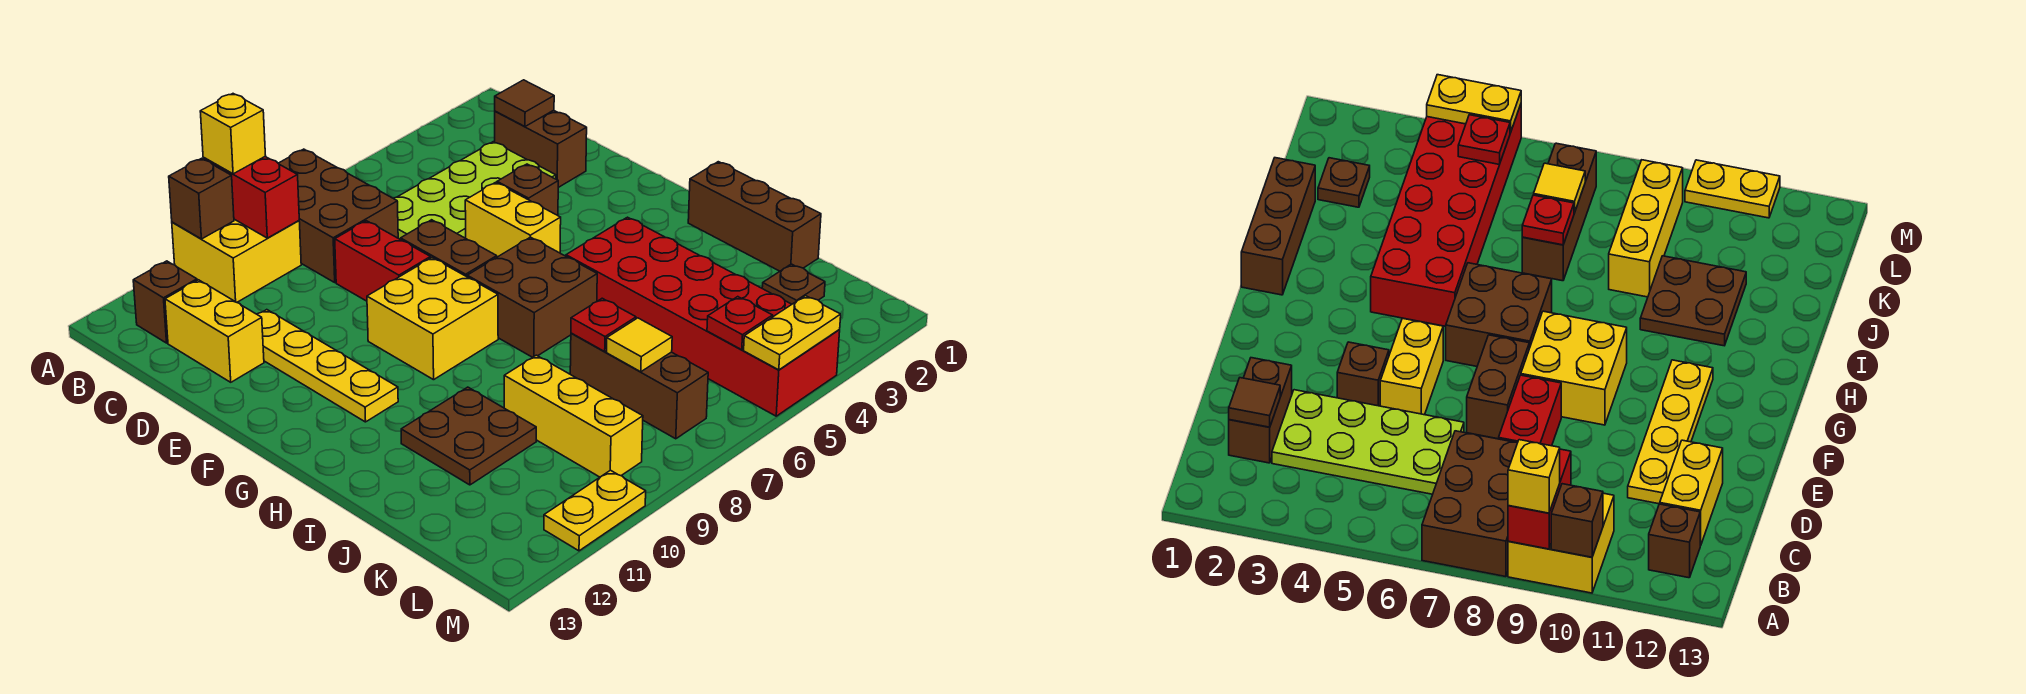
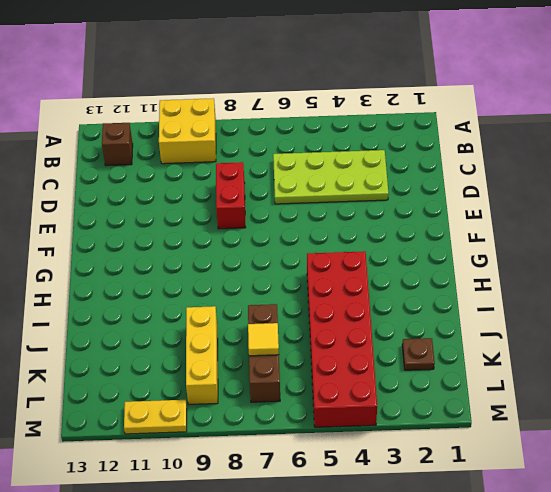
none -> brown 2x3 brick [278,149,398,282]
none -> brown 1x2 brick [495,110,587,188]
none -> yellow 1x2 brick [165,280,264,382]

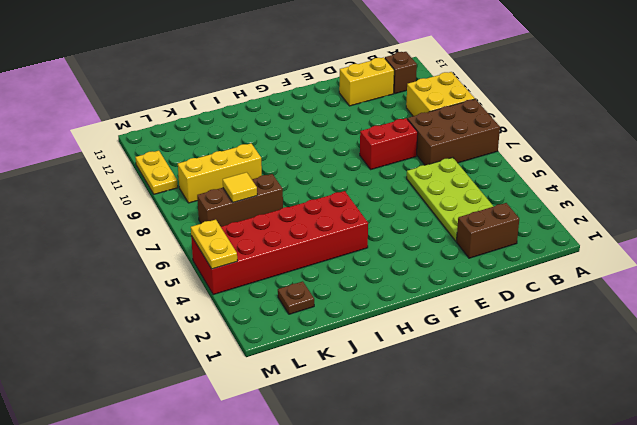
none -> yellow 1x4 plate [257,310,398,422]
none -> brown 1x1 brick [497,164,558,215]
none -> yellow 1x2 brick [465,182,561,257]

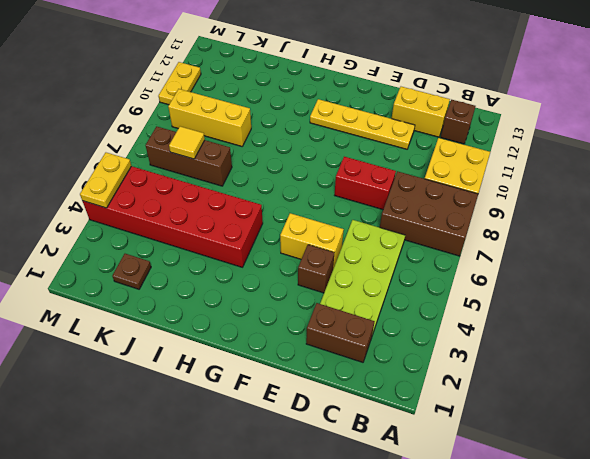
none -> brown 1x2 brick [401,220,497,277]
none -> yellow 2x2 brick [367,258,498,380]
none -> brown 2x2 brick [467,237,597,357]

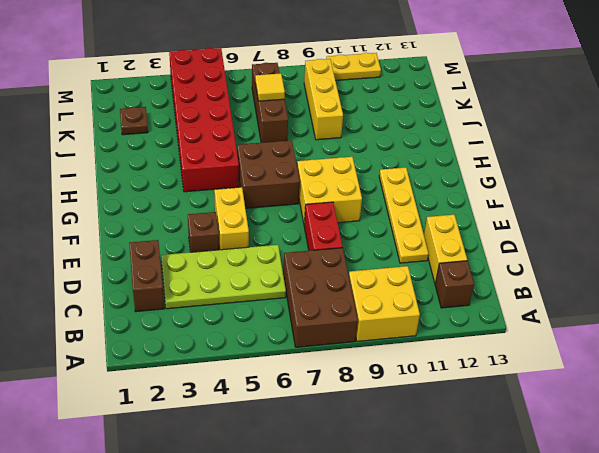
none -> brown 1x2 brick [401,220,497,277]
none -> brown 1x3 brick [688,162,821,271]
none -> brown 2x2 plate [401,387,536,485]

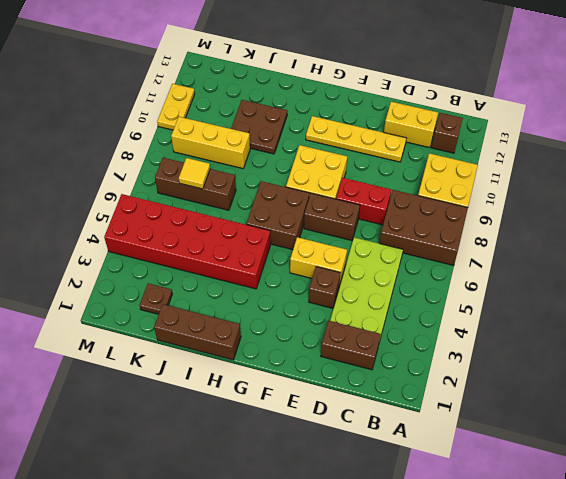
none -> red 1x2 brick [203,156,299,238]
none -> brown 1x1 brick [169,158,234,239]
none -> brown 1x1 tile [495,80,554,127]

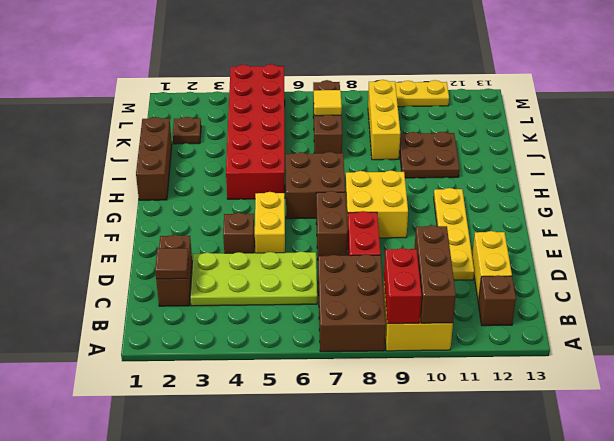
brown 1x3 brick [415,225,456,323] -> brown 1x1 brick [169,158,234,239]
none -> red 1x1 plate [571,298,636,351]
none -> red 1x1 plate [707,297,773,350]
none -> yellow 1x2 plate [744,296,841,370]

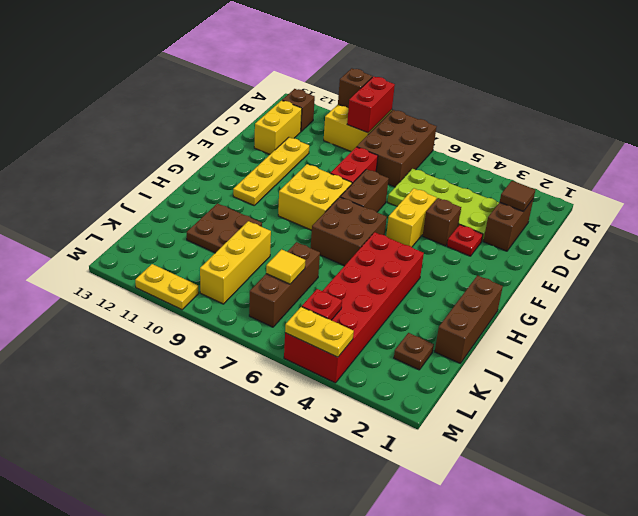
red 1x1 plate [447,225,483,256] -> red 1x1 plate moved to [571,298,636,351]
none -> yellow 1x1 brick [200,94,266,174]

